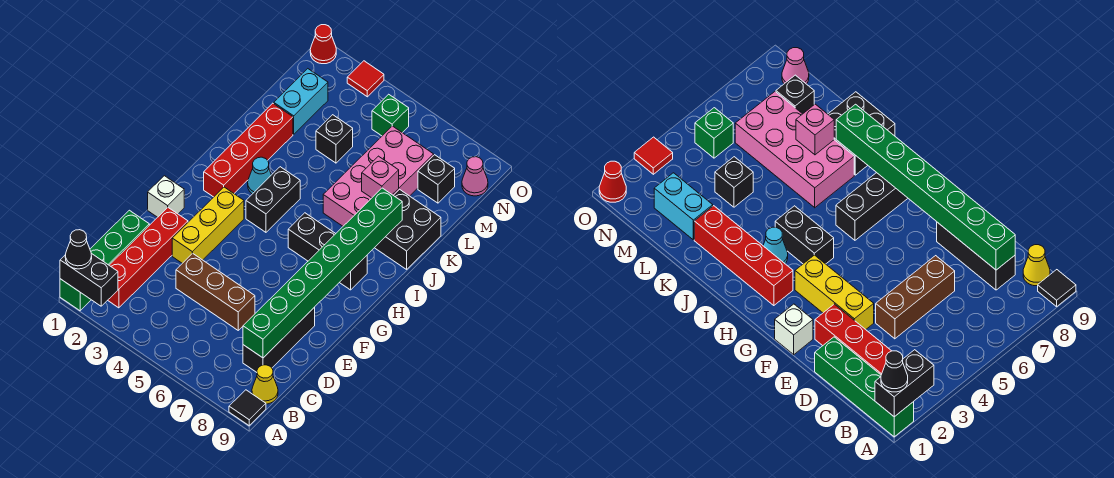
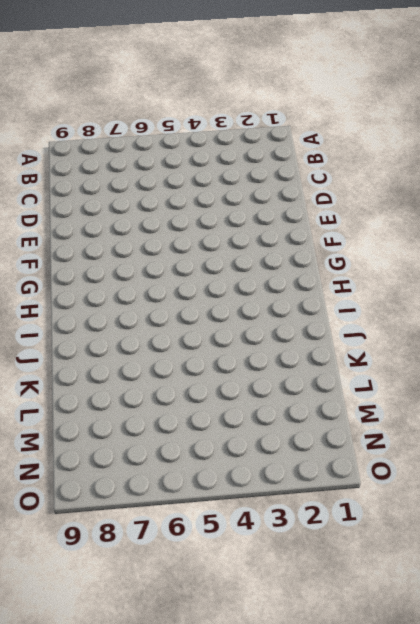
none -> green 1x4 brick [60,210,149,311]
none -> black 1x1 tile [229,390,266,426]
none -> red 1x4 brick [108,208,188,308]

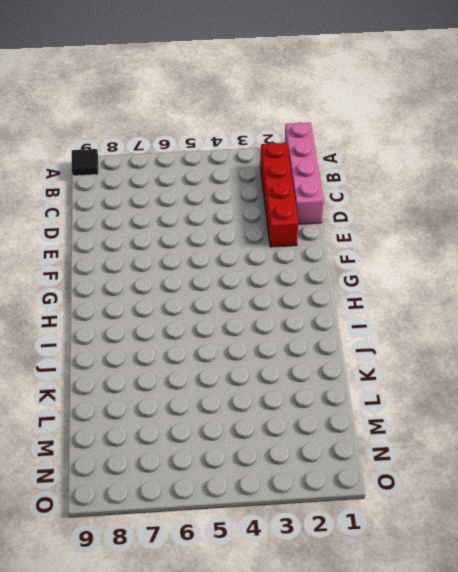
pink 1x4 brick [284,122,324,224] -> green 1x4 brick [60,210,149,311]
none -> yellow 1x1 cone [252,365,278,404]
none -> black 1x3 brick [243,307,315,372]
none -> brown 1x3 brick [176,253,255,330]

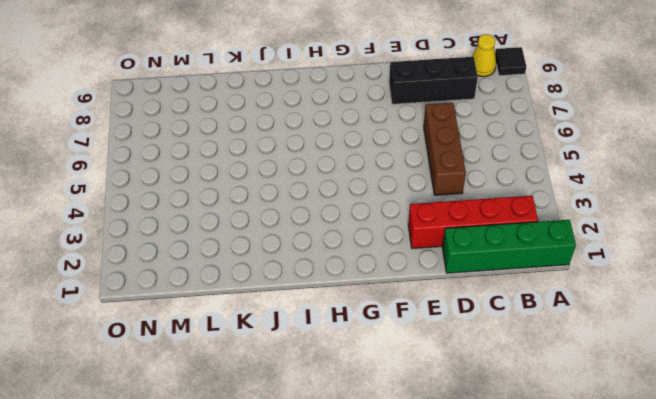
none -> yellow 1x3 brick [172,187,244,263]
none -> white 1x1 brick [148,176,184,217]
none -> red 1x4 brick [204,103,293,197]

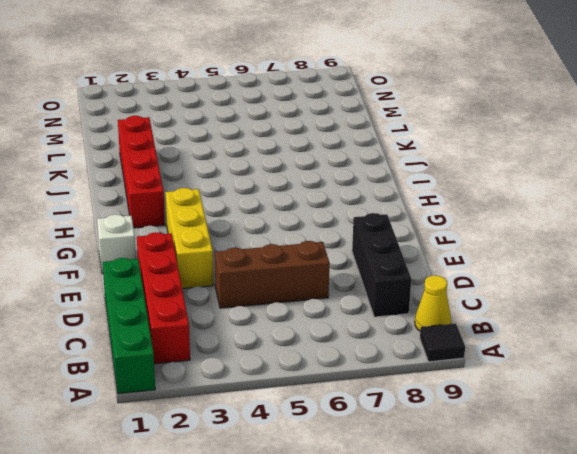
none -> black 1x2 brick [246,167,300,232]
none -> black 1x3 brick [288,213,367,290]
none -> cyan 1x1 cone [248,157,271,194]

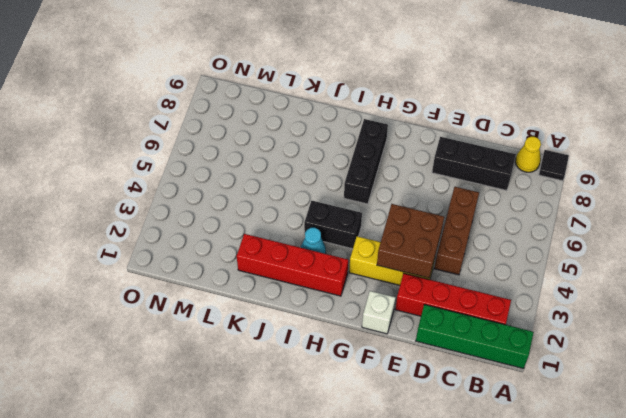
brown 2x2 brick [377,204,444,278] -> none
none -> pink 2x4 brick [323,126,434,226]
none -> black 2x2 brick [375,189,441,269]
none -> cyan 1x2 brick [274,69,328,134]

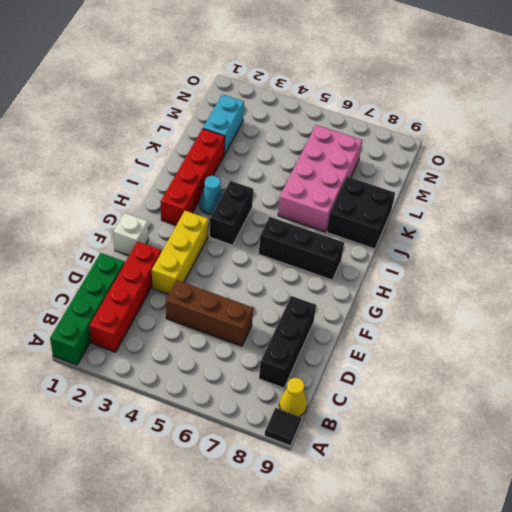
none -> black 1x1 brick [316,115,353,163]
none -> black 1x1 brick [418,155,455,203]
none -> green 1x1 brick [372,94,409,136]

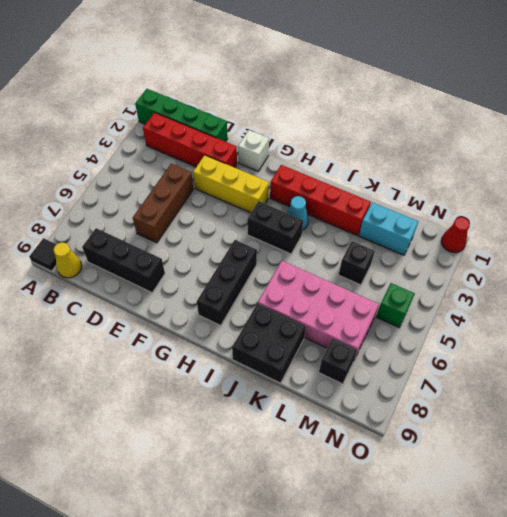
none -> pink 1x1 cone [462,157,488,196]
none -> red 1x1 tile [347,61,384,97]
none -> black 1x2 brick [60,253,118,306]

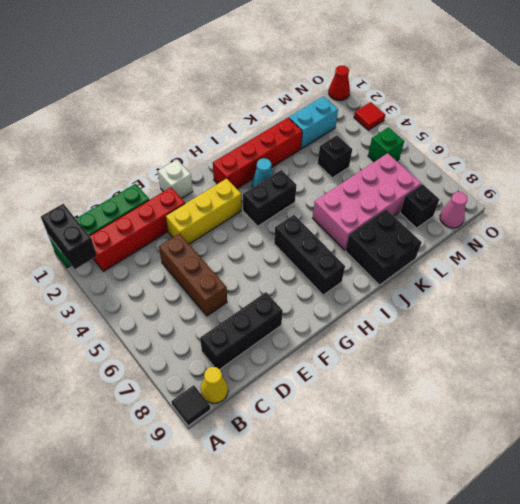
none -> green 1x8 brick [243,188,402,358]
none -> pink 1x1 brick [362,156,399,198]
none -> black 1x1 cone [65,230,92,269]

